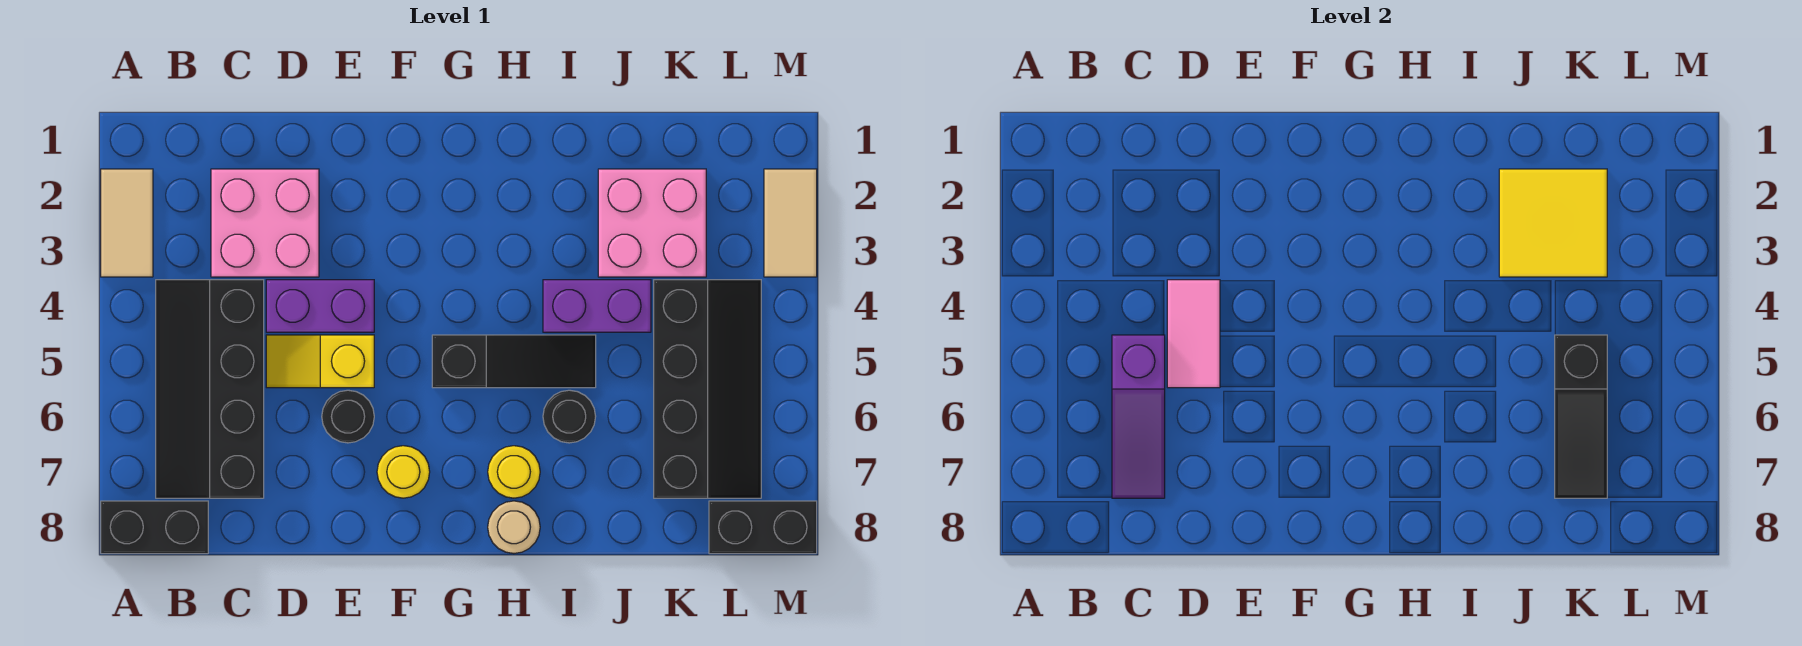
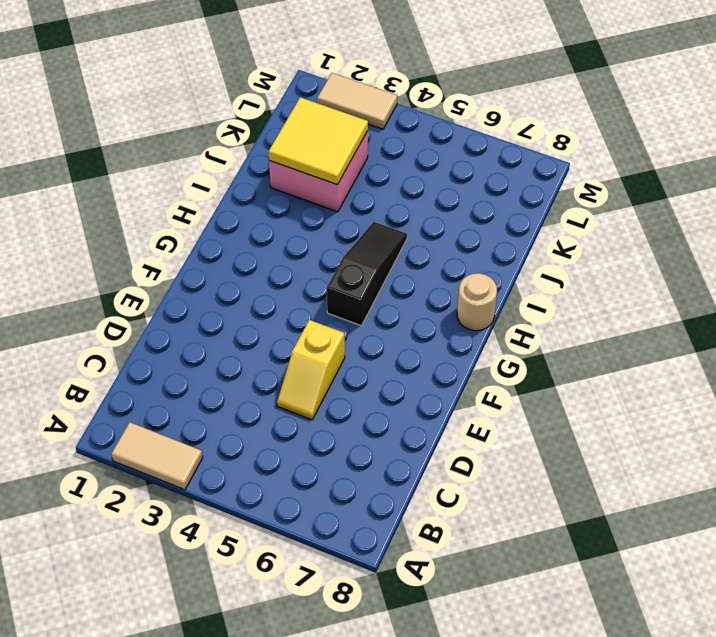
none -> black 1x2 brick [101,501,208,554]
none -> black 2x4 slope [156,280,264,498]
none -> pink 2x2 brick [211,169,319,277]

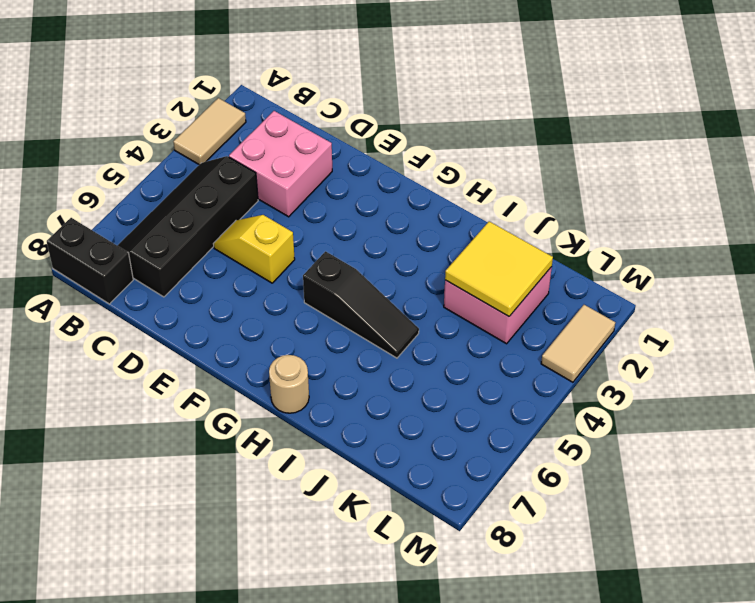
none -> purple 1x2 brick [266,280,374,332]
none -> black 1x1 round brick [322,390,374,443]
none -> yellow 1x1 round brick [377,446,430,498]

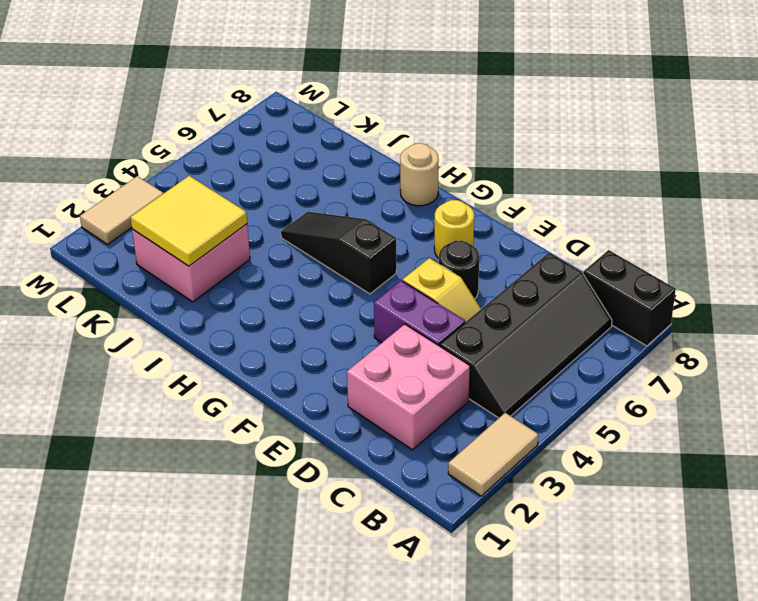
none -> yellow 1x1 round brick [488,446,540,498]
none -> purple 1x2 brick [543,280,651,332]
none -> black 1x1 round brick [543,390,596,443]

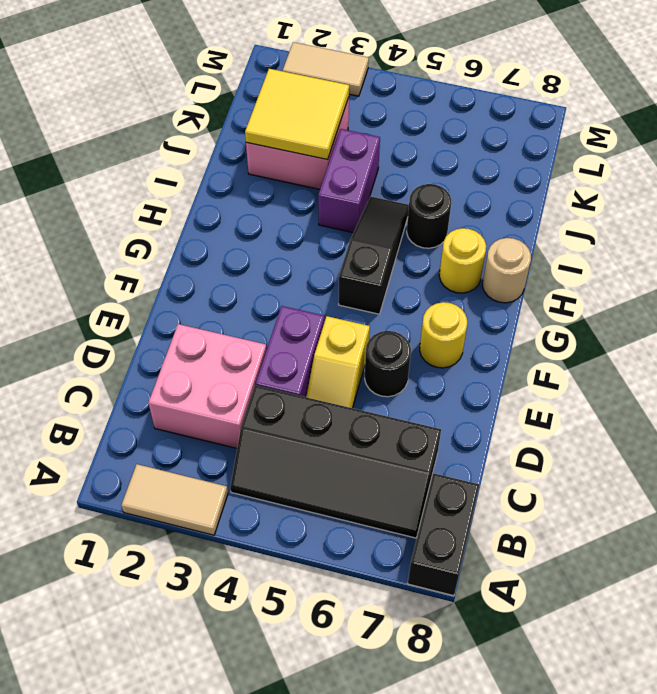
none -> black 2x4 slope [654,280,761,498]
none -> black 1x2 brick [709,501,817,554]
none -> purple 1x3 slope [1112,335,1165,498]

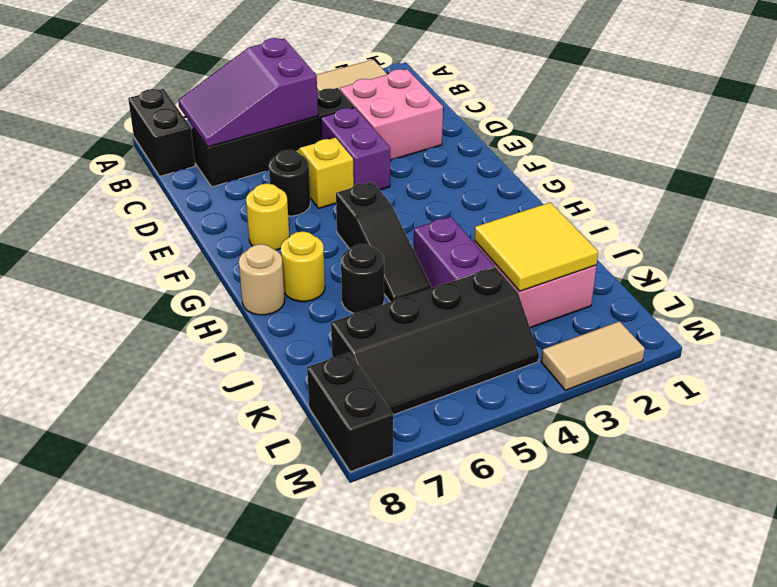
purple 2x3 slope [178,38,318,147] -> purple 1x3 slope [1112,335,1165,498]
none -> pink 1x2 tile [1167,280,1220,388]
none -> black 1x3 slope [1555,335,1607,498]

